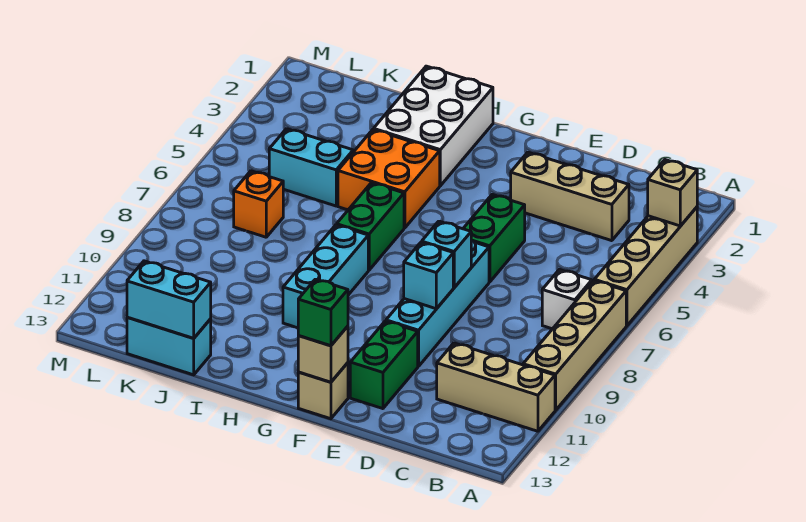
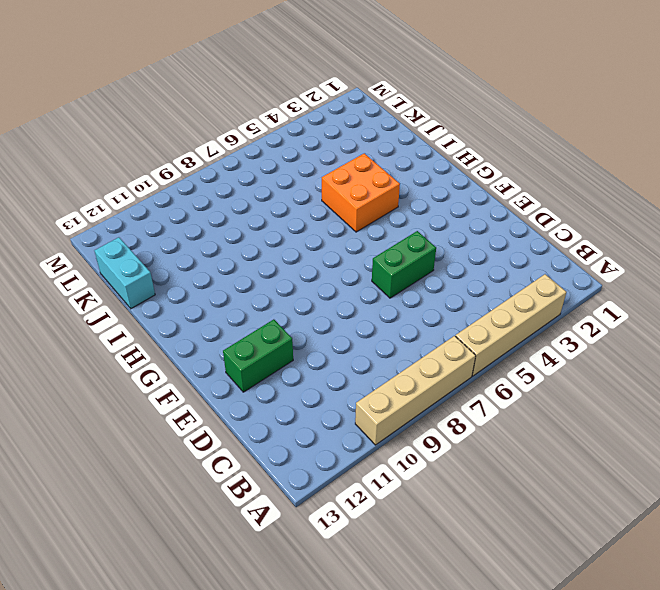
none -> tan 1x3 brick [437,343,555,431]
none -> white 1x1 brick [542,270,592,329]
none -> tan 1x3 brick [511,152,629,241]

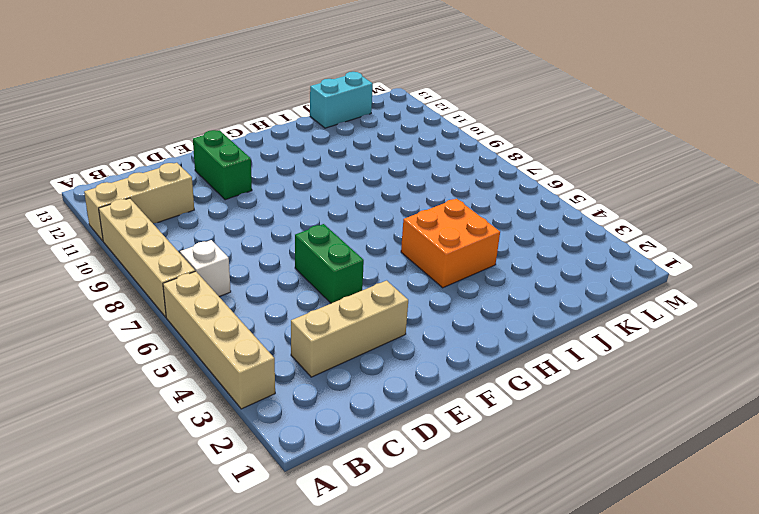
none -> cyan 1x4 brick [386,240,489,366]
none -> tan 1x1 brick [298,363,348,419]
none -> white 2x3 brick [374,66,493,186]

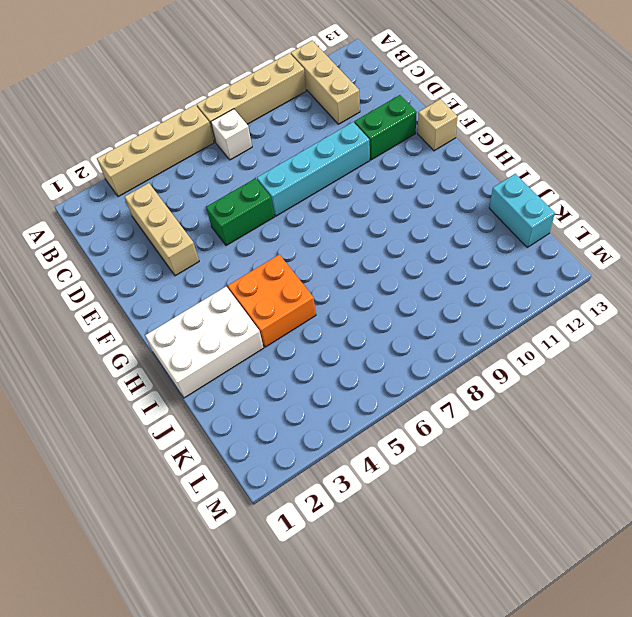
none -> green 1x2 brick [337,183,404,270]
none -> cyan 1x3 brick [283,225,368,328]
none -> cyan 1x2 brick [269,129,353,206]

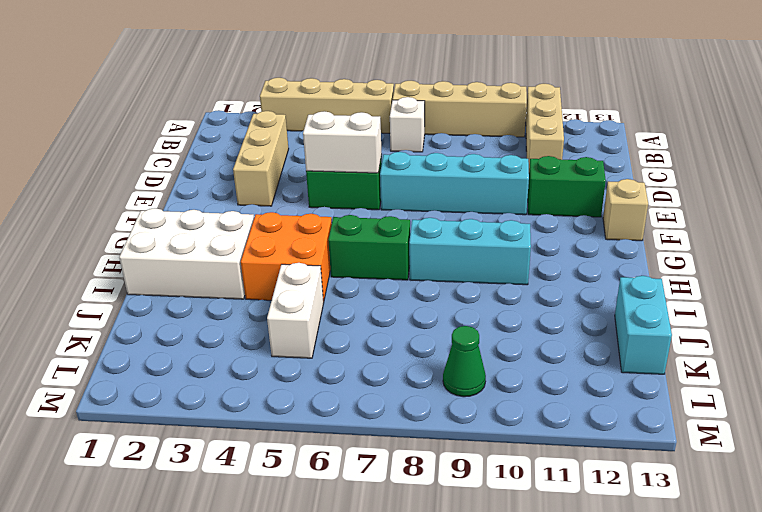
white 1x2 brick [303,111,382,173] -> none
white 1x2 brick [267,263,323,358] -> cyan 1x2 brick [269,129,353,206]
green 1x1 cone [443,326,486,397] -> none
none -> orange 1x1 brick [234,171,283,237]
none -> tan 1x1 brick [648,160,697,226]
none -> cyan 1x1 brick [422,221,471,288]

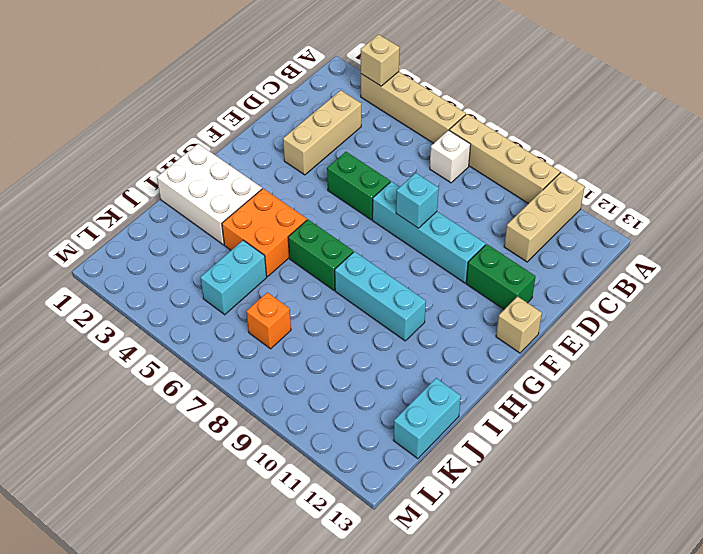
none -> cyan 1x1 brick [404,242,453,309]
none -> tan 1x1 brick [298,326,348,382]
none -> cyan 1x2 brick [127,261,211,338]

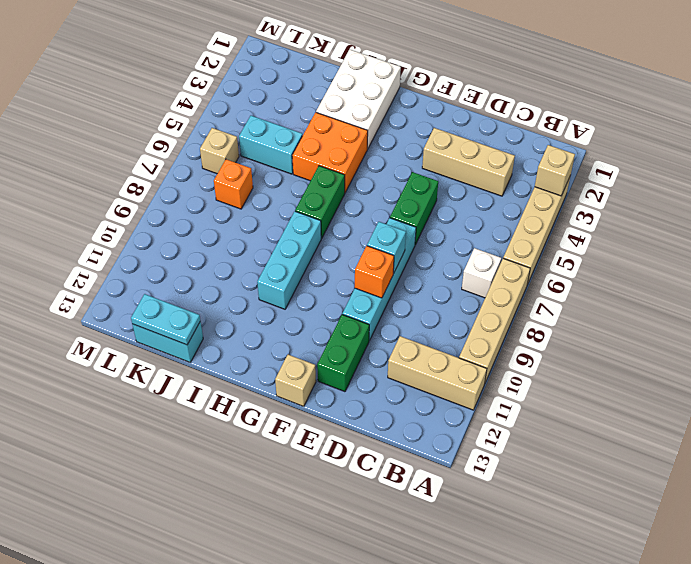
orange 1x1 brick [355,246,394,298] -> cyan 1x1 brick [404,242,453,309]
cyan 1x2 plate [131,294,200,345] -> cyan 1x2 brick [127,261,211,338]
tan 1x1 brick [200,128,239,174] -> tan 1x1 brick moved to [298,326,348,382]
none -> green 1x1 brick [298,279,348,346]

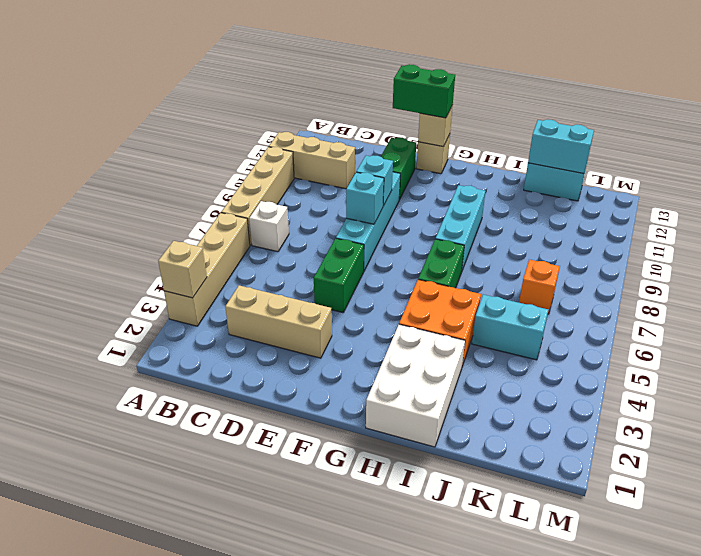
green 1x2 brick [393,64,455,118] -> green 1x1 brick [298,279,348,346]

